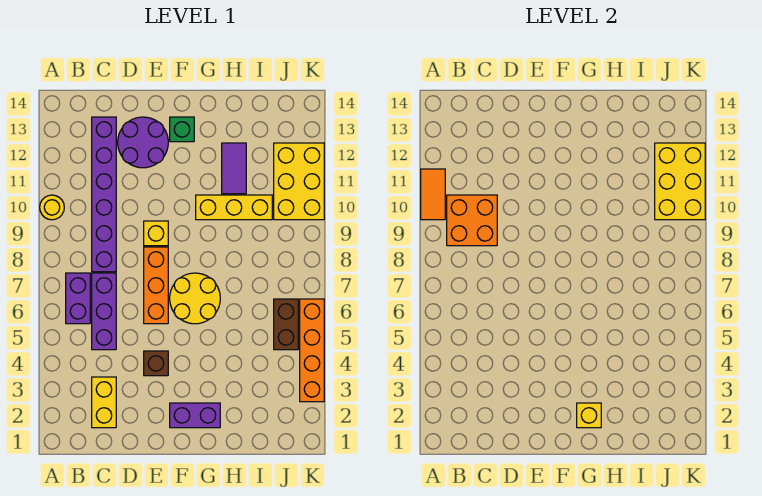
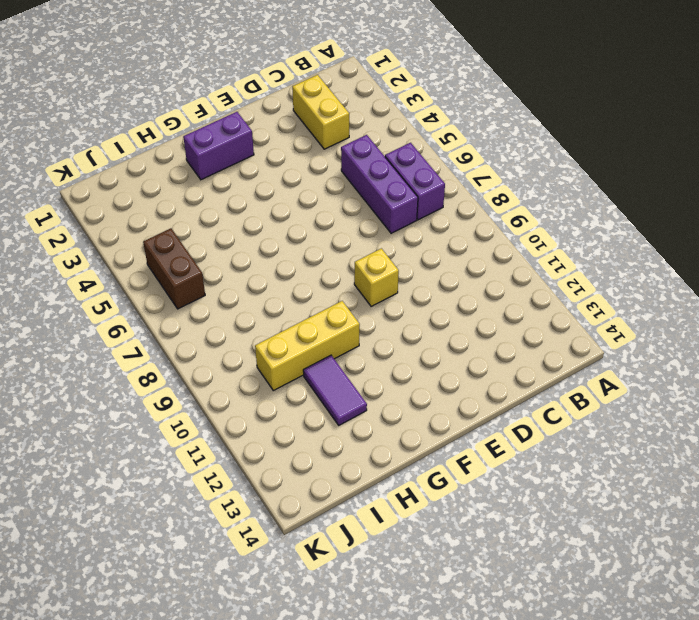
none -> yellow 1x1 round brick [40,195,64,220]
none -> purple 1x6 brick [92,117,116,272]
none -> purple 2x2 round brick [118,117,168,168]

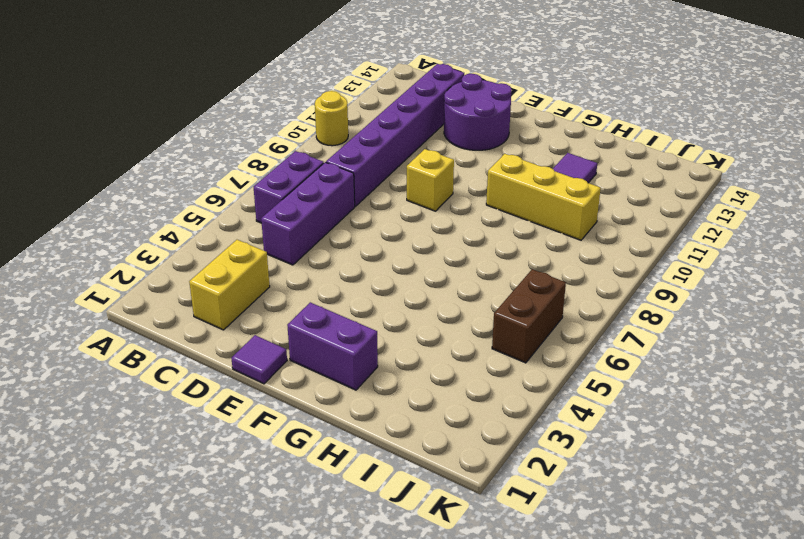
purple 1x1 tile [231,335,287,384] -> none
none -> brown 1x1 brick [144,351,168,376]
none -> orange 1x3 brick [144,247,168,324]
none -> yellow 2x2 round brick [170,273,220,324]

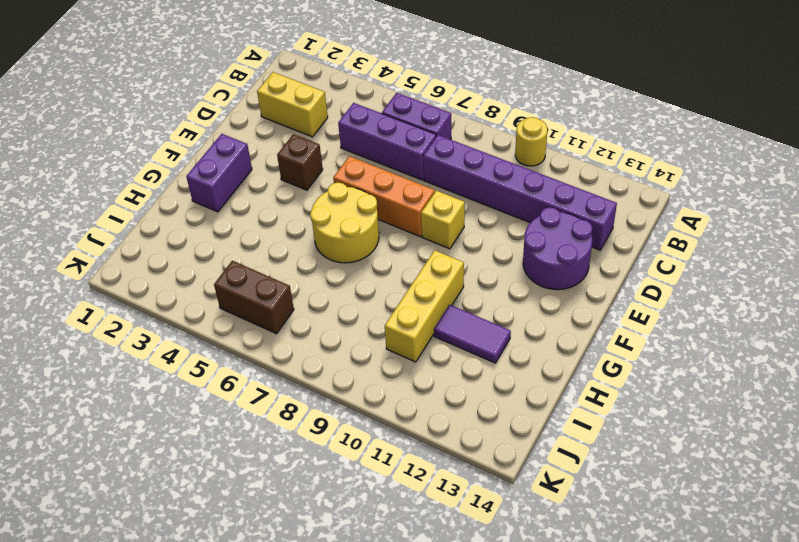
none -> green 1x1 brick [170,117,194,142]
none -> yellow 2x3 brick [274,143,324,220]
none -> orange 1x4 brick [300,299,324,402]

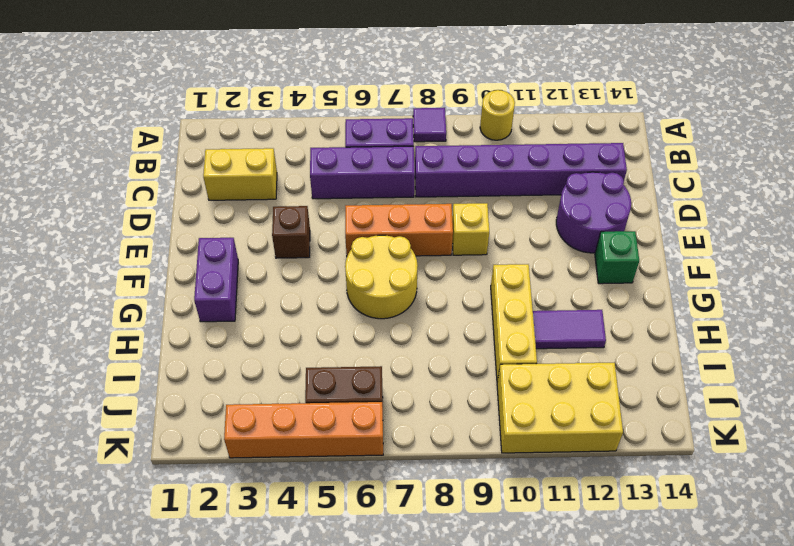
purple 1x1 tile [413,108,446,142] -> none
none -> orange 1x2 tile [421,169,445,220]
none -> orange 2x2 brick [447,195,497,246]
none -> yellow 1x1 brick [577,403,601,428]

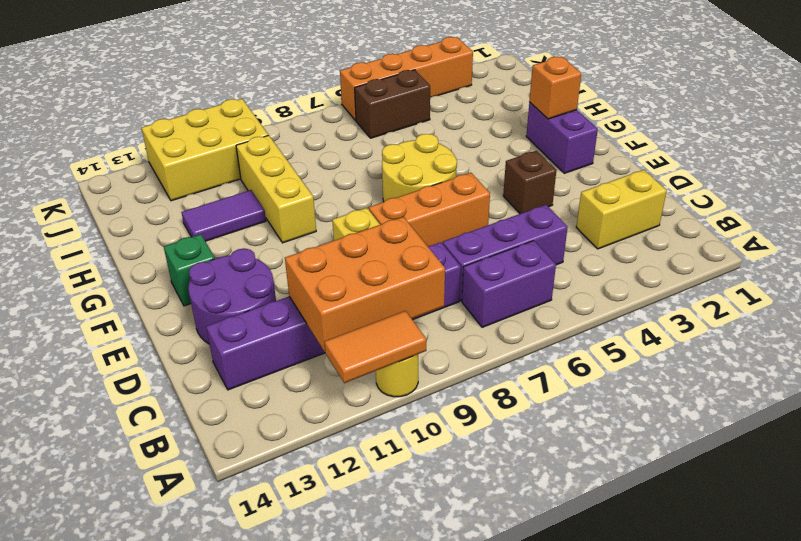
orange 2x3 brick [285,217,445,352] -> orange 2x2 brick [447,195,497,246]
orange 1x1 brick [529,56,581,119] -> yellow 1x1 brick [577,403,601,428]
none -> yellow 2x3 brick [655,143,705,220]

